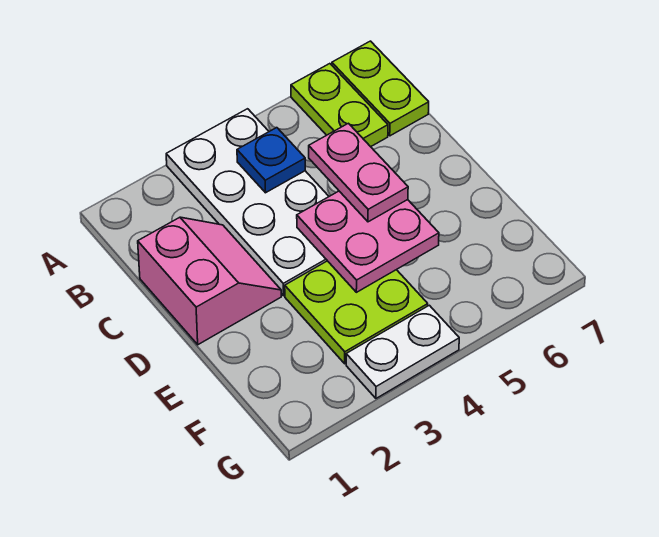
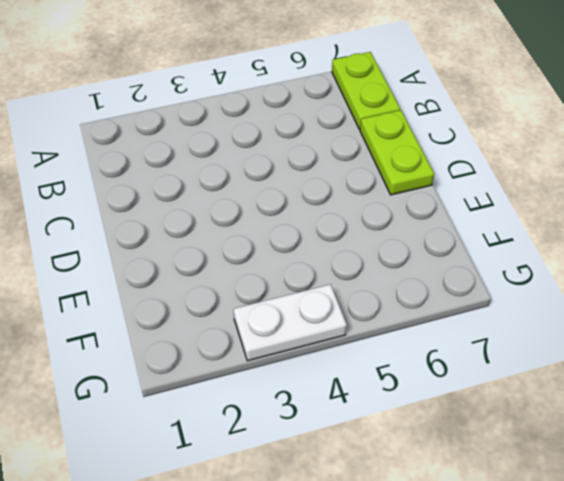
lime 1x2 plate [360,110,434,195] -> lime 1x2 plate moved to [291,64,388,147]
none -> white 2x4 plate [166,109,329,296]
none -> pink 2x2 slope [138,217,281,345]

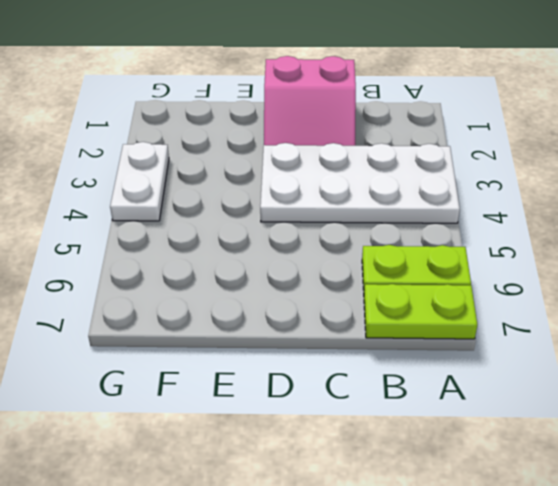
none -> lime 2x2 plate [285,261,428,364]
none -> blue 1x1 plate [237,128,305,193]

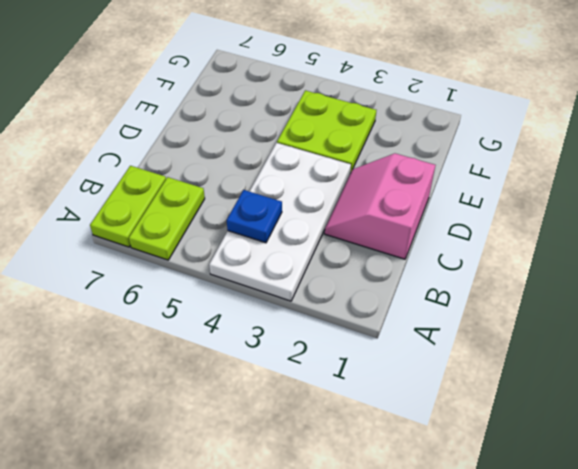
none -> white 1x2 plate [346,305,459,398]
none -> pink 2x2 plate [297,191,439,292]

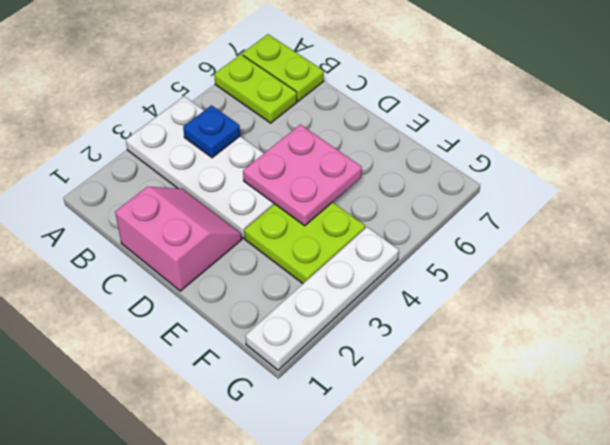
white 1x4 plate [245,227,399,370] -> white 1x2 plate [346,305,459,398]
none -> pink 1x2 plate [309,123,408,222]

